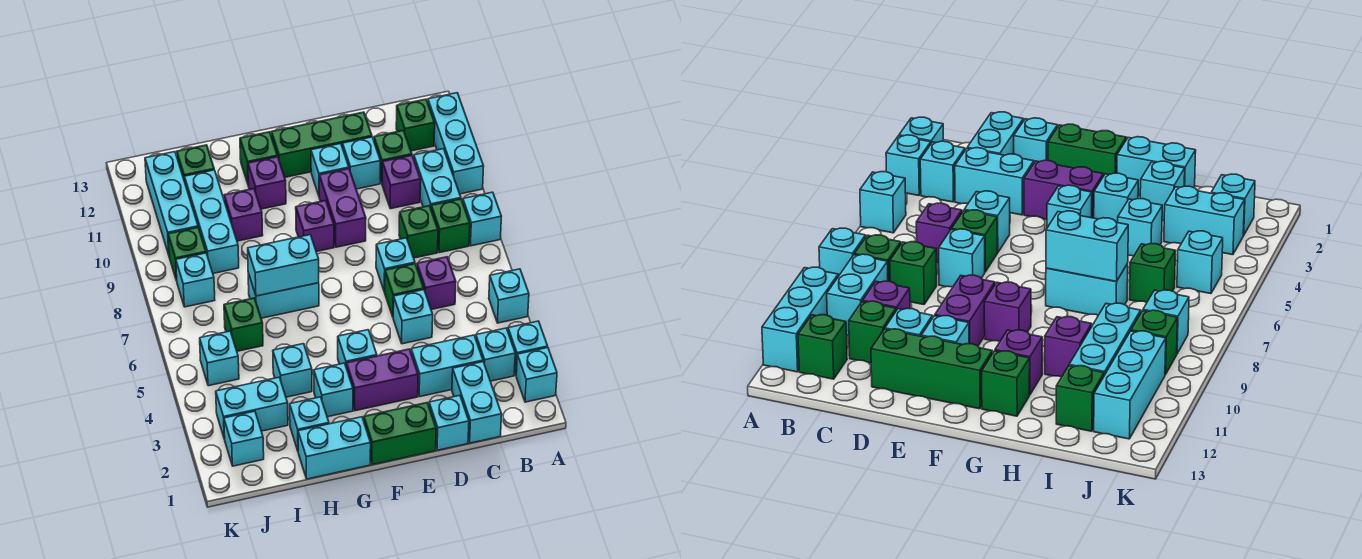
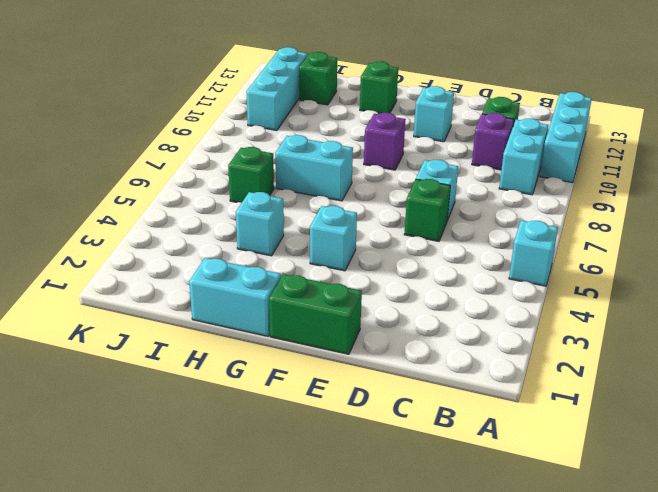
none -> cyan 1x1 brick [516,348,557,402]
none -> cyan 1x1 brick [508,321,548,375]
none -> cyan 1x1 brick [463,192,501,246]
none -> cyan 1x1 brick [476,328,515,381]

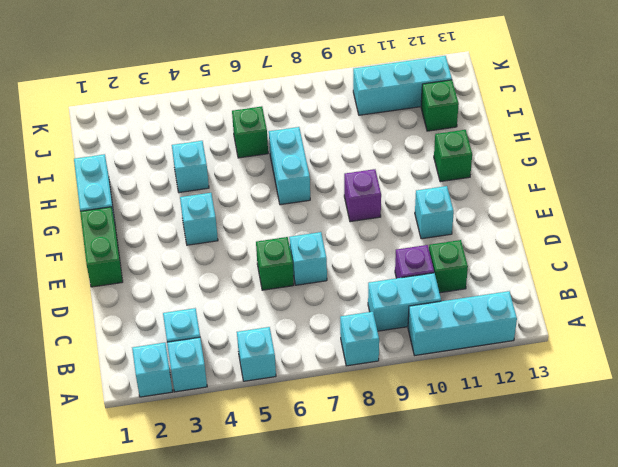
none -> green 1x1 brick [431,199,470,253]
none -> green 1x1 brick [396,99,435,151]
none -> cyan 1x2 brick [452,362,502,443]
none -> cyan 1x2 brick [411,335,483,397]

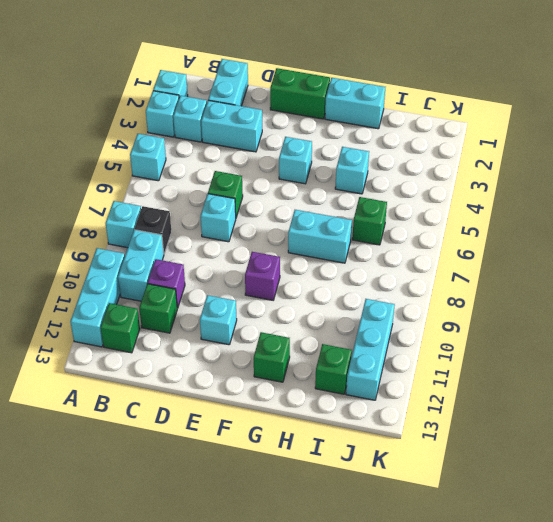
black 1x1 brick [135,206,171,254] -> green 1x1 brick [431,199,470,253]
none -> purple 1x1 brick [417,257,456,310]
none -> green 1x1 brick [399,206,438,258]
none -> cyan 1x1 brick [429,395,469,450]
none -> cyan 1x1 brick [393,290,433,344]

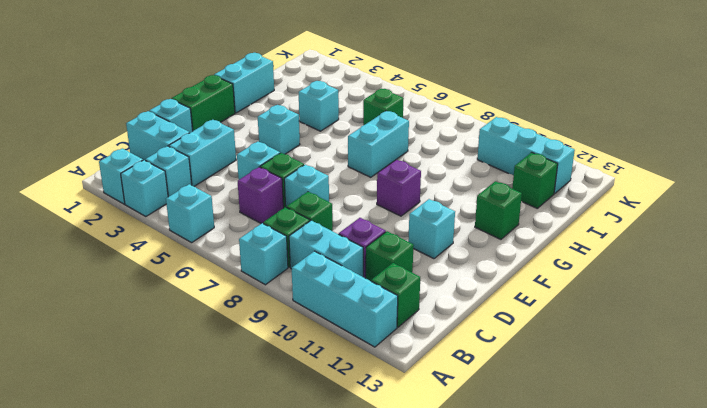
none -> cyan 1x1 brick [342,137,380,189]
none -> green 1x3 brick [271,112,372,177]
none -> purple 1x2 brick [346,349,418,411]
none -> purple 1x2 brick [319,169,366,247]

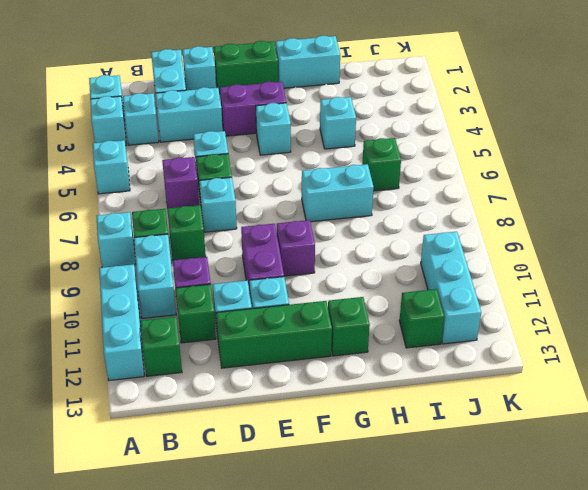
none -> cyan 1x1 brick [314,363,353,417]
none -> purple 1x1 brick [248,157,286,209]
none -> cyan 1x1 brick [290,397,329,451]
none -> purple 1x1 brick [224,189,263,241]

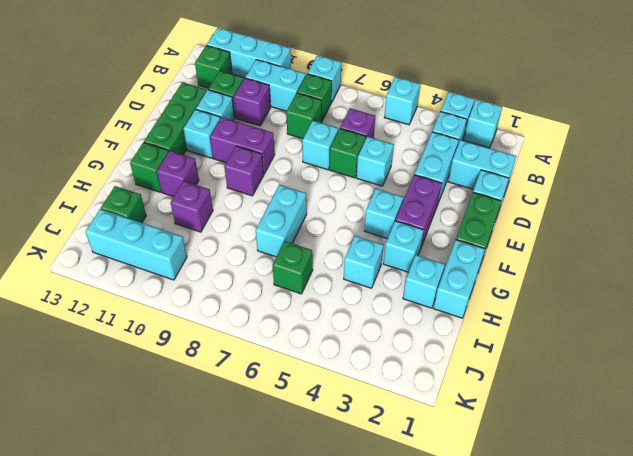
none -> cyan 1x2 brick [216,377,288,439]
none -> cyan 1x3 brick [184,170,239,273]
none -> cyan 1x1 brick [224,411,264,466]
none -> cyan 1x1 brick [200,331,239,386]

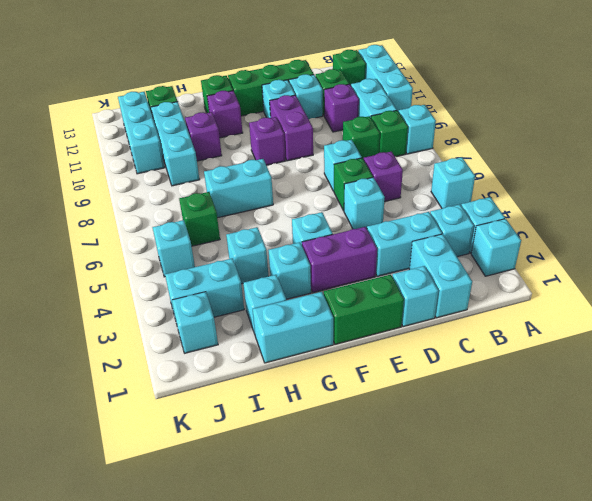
none -> cyan 1x1 brick [176,253,215,307]
none -> green 1x1 brick [168,227,206,281]
none -> cyan 1x2 brick [248,235,319,296]

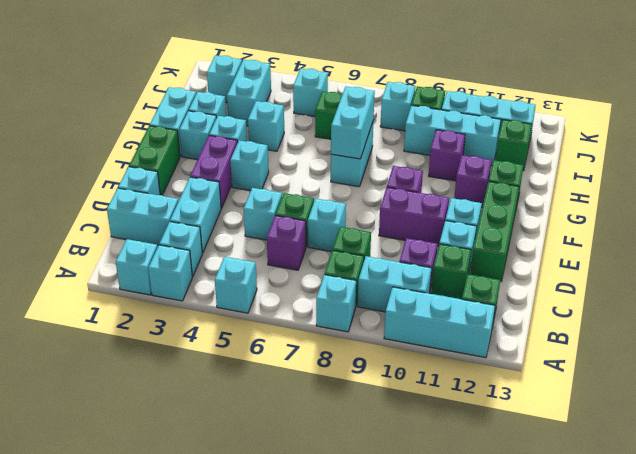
cyan 1x1 brick [179,111,216,160] -> none

